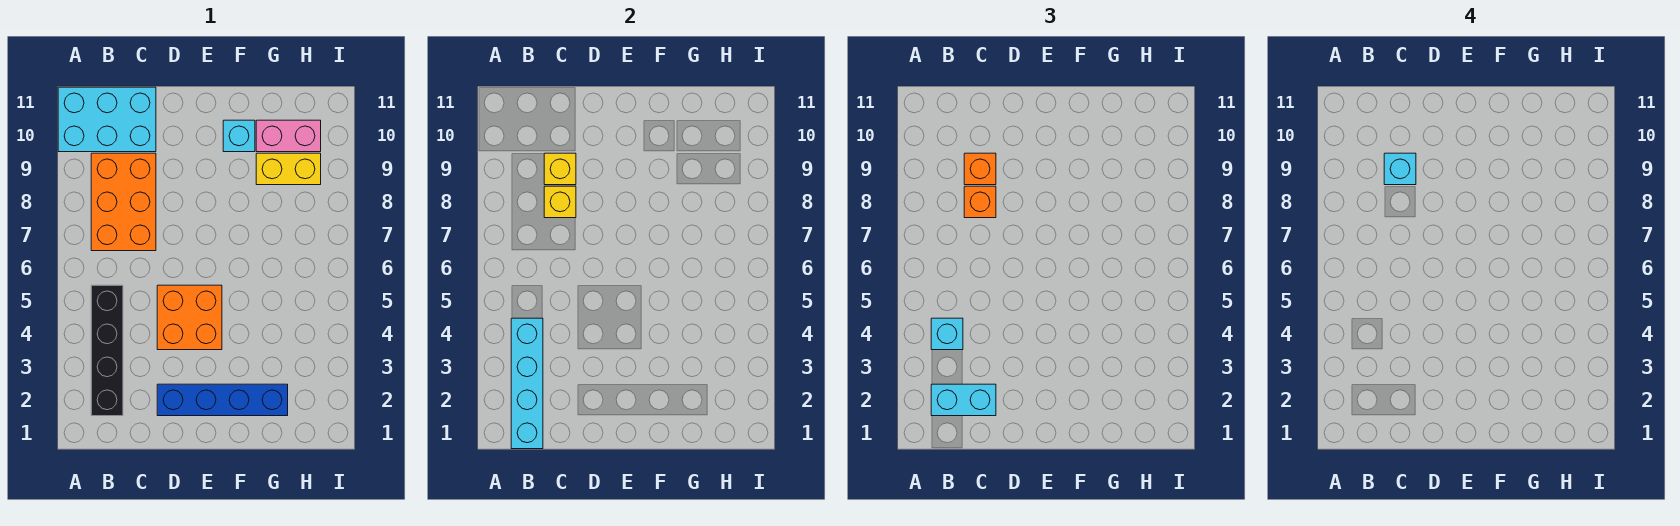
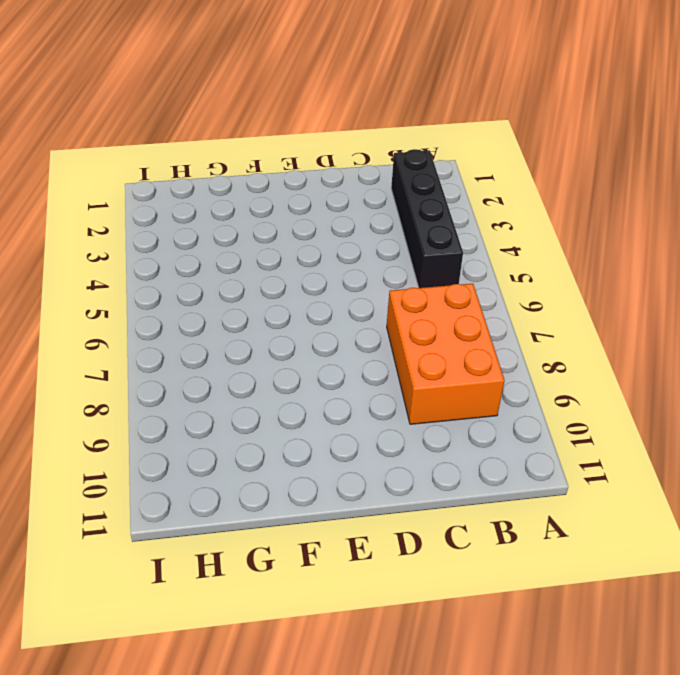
none -> cyan 2x3 brick [58,87,156,152]
none -> blue 1x4 brick [157,384,288,416]
none -> orange 2x2 brick [157,285,222,350]

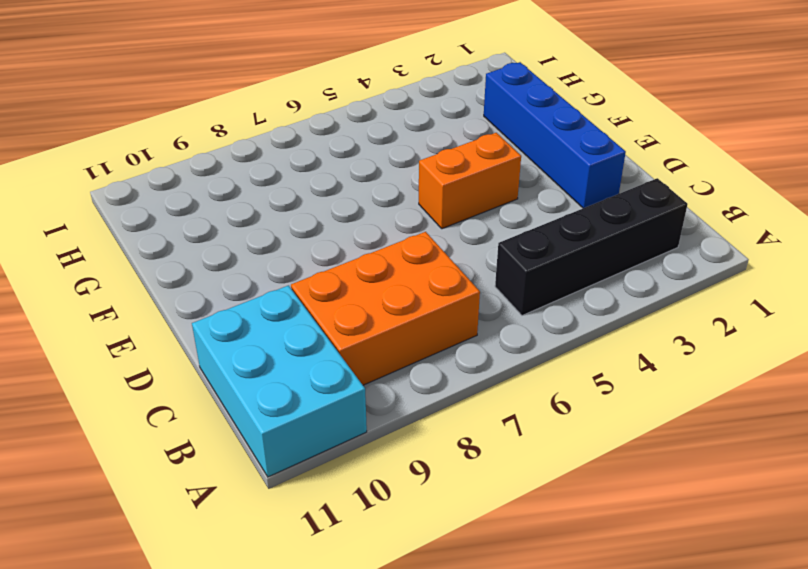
orange 1x2 brick [419,133,521,229] -> orange 2x2 brick [157,285,222,350]
none -> cyan 1x1 brick [223,120,255,152]
none -> yellow 1x2 brick [256,153,321,185]
none -> pink 1x2 brick [256,120,321,152]

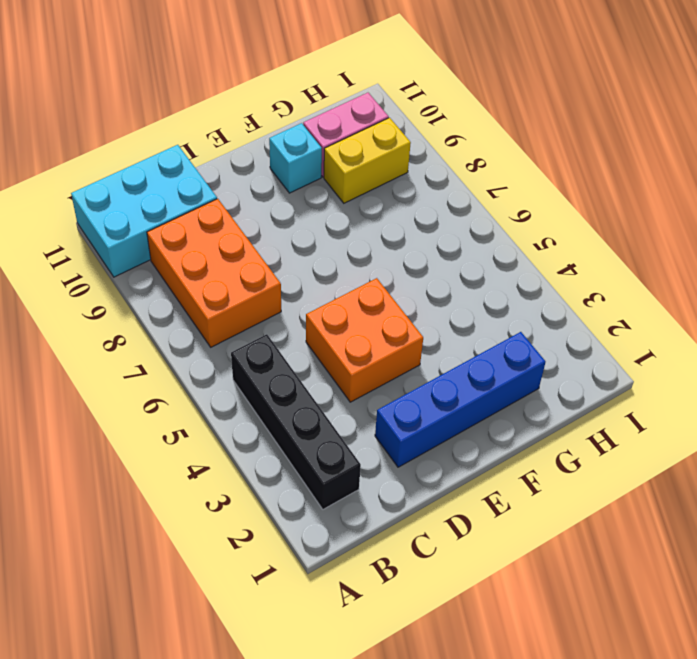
none -> cyan 1x4 brick [511,318,543,449]
none -> yellow 1x1 brick [544,186,576,218]
none -> yellow 1x1 brick [544,153,576,185]

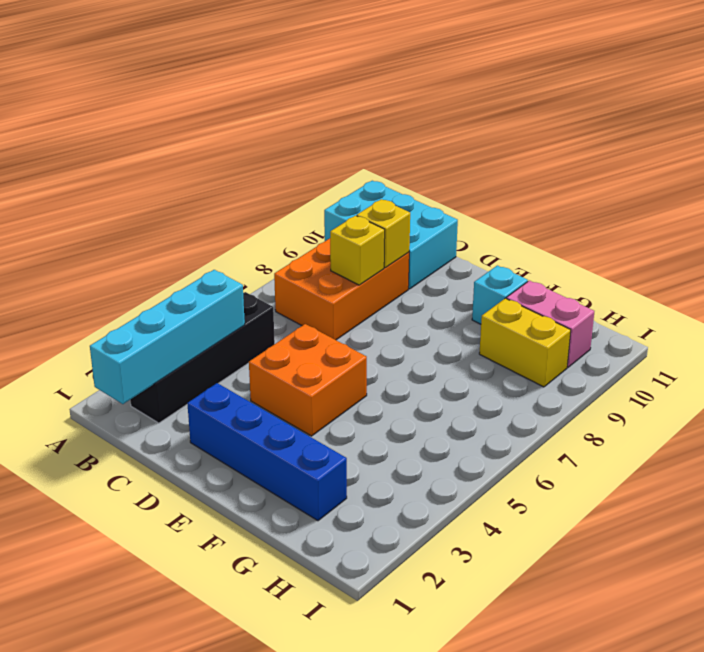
none -> cyan 1x2 brick [931,384,996,416]
none -> cyan 1x1 brick [931,318,963,350]
none -> orange 1x1 brick [964,186,996,218]

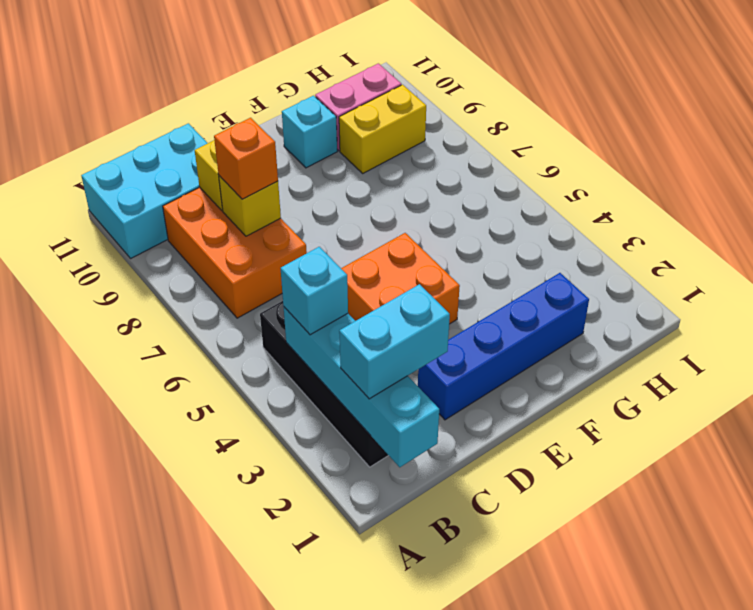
none -> orange 1x1 brick [964,153,996,185]
none -> cyan 1x1 brick [1384,153,1416,185]

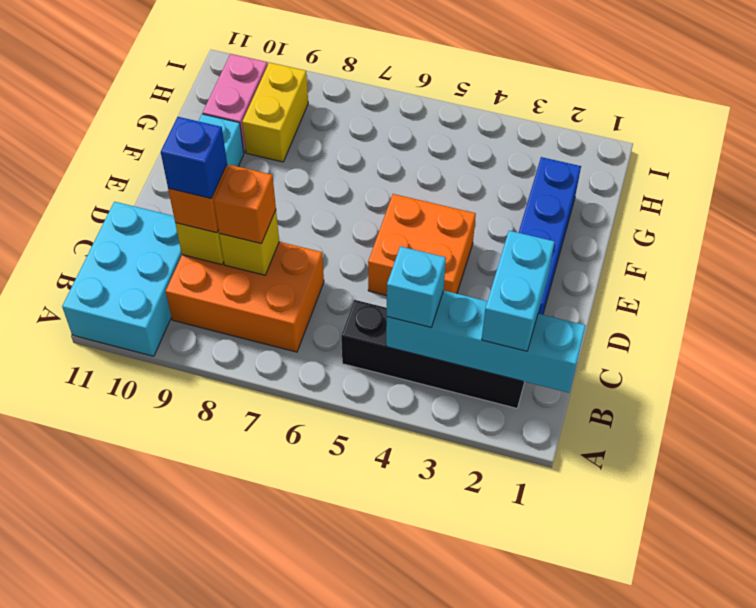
blue 1x1 brick [161,117,227,198] -> cyan 1x1 brick [1384,153,1416,185]

